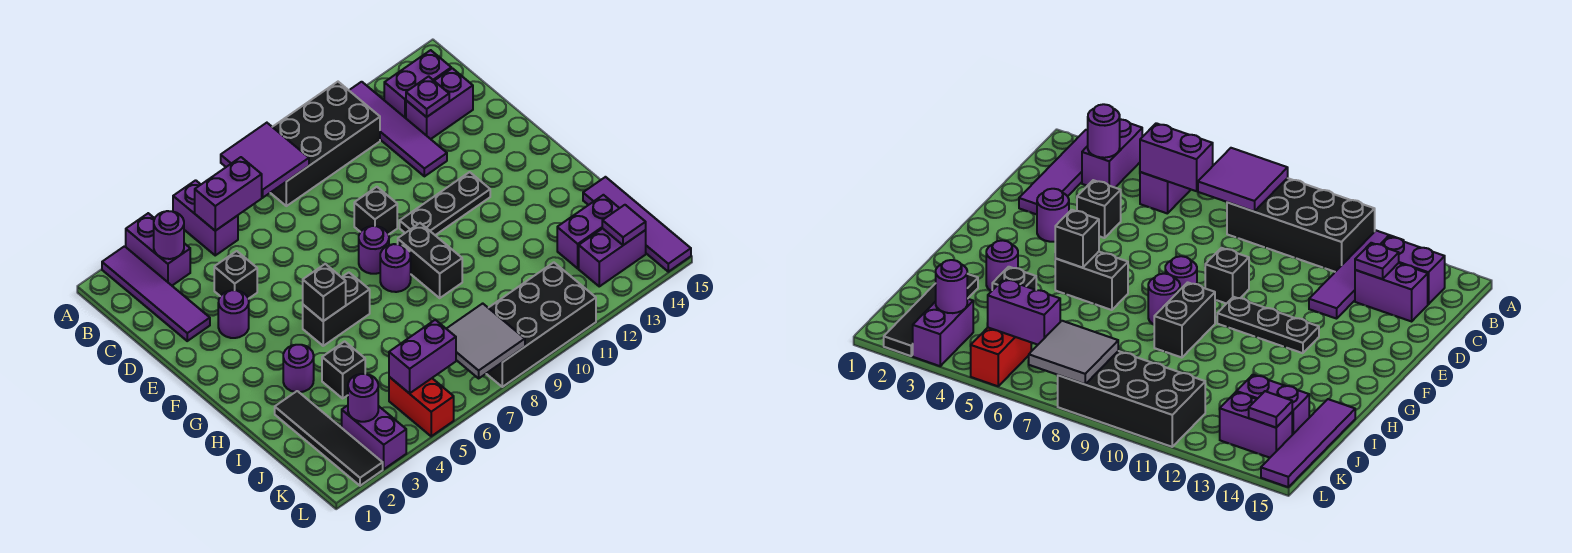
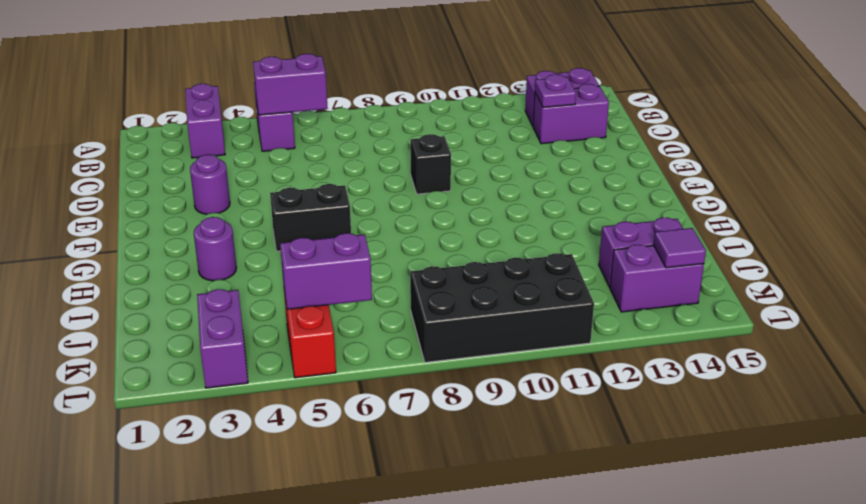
none -> purple 1x4 tile [102,246,210,341]
none -> black 2x4 brick [271,82,380,206]
none -> purple 1x4 tile [349,82,447,176]
none -> black 1x1 brick [214,251,257,299]

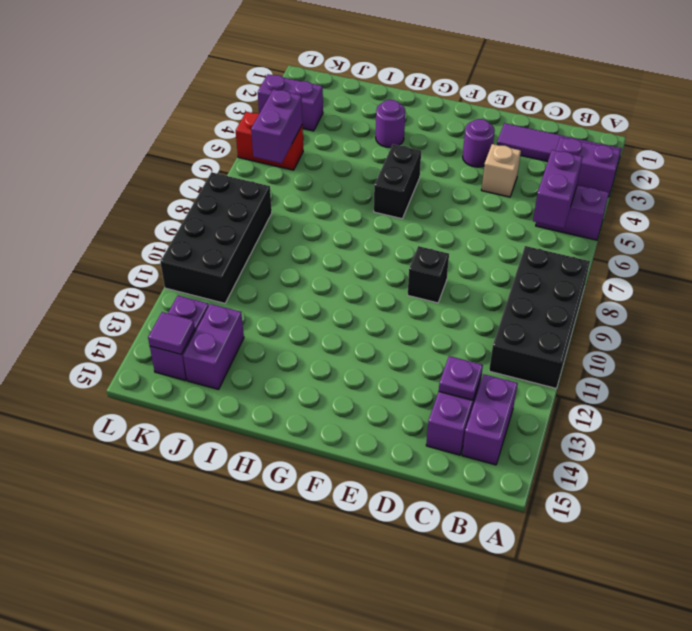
tan 1x1 brick [481,144,521,197] -> black 1x1 brick [214,251,257,299]
none -> purple 1x4 tile [349,82,447,176]
none -> purple 1x1 round brick [359,226,389,274]
none -> black 1x3 plate [400,172,490,235]
none -> purple 1x1 round brick [380,244,411,292]

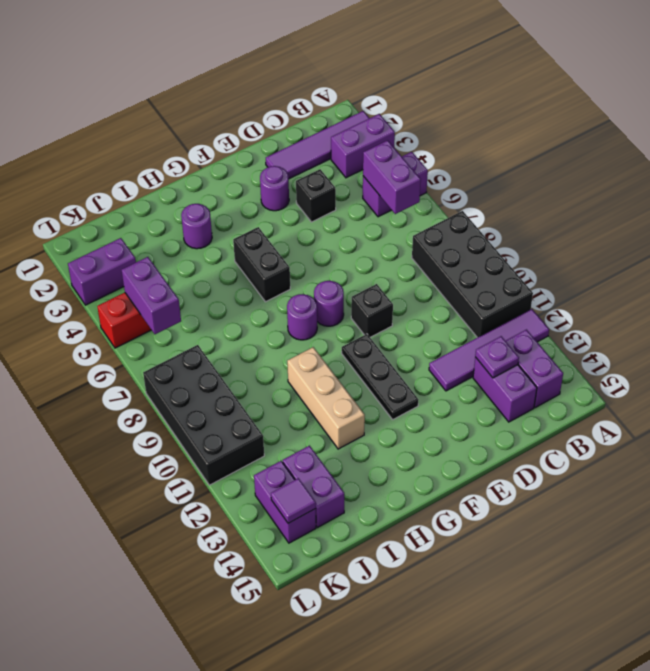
tan 1x3 brick [287,347,365,449] -> none
none -> black 1x2 brick [398,223,462,298]
none -> black 1x4 tile [275,391,383,486]
none -> black 1x1 brick [322,341,365,398]
none -> purple 1x4 tile [583,177,691,272]

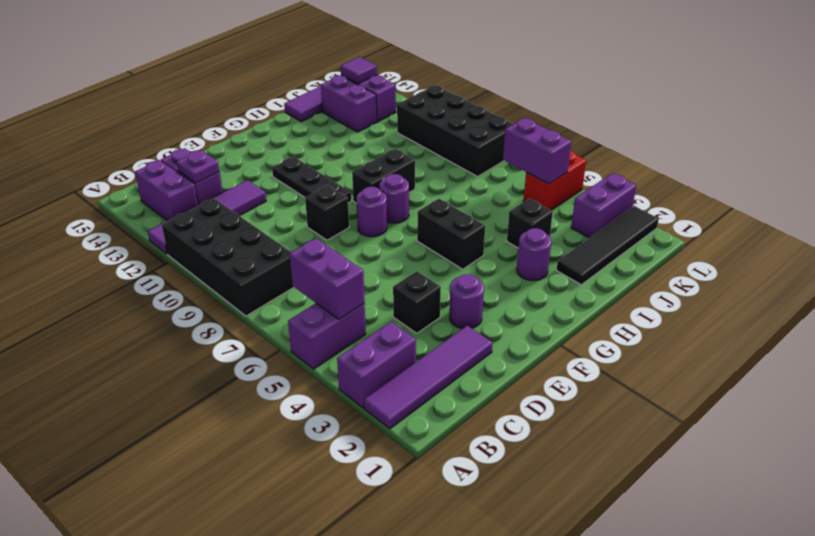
none -> purple 2x2 tile [221,123,309,198]
none -> purple 1x1 round brick [154,211,184,259]
none -> black 1x1 brick [303,264,346,321]
none -> purple 1x1 round brick [348,374,378,422]

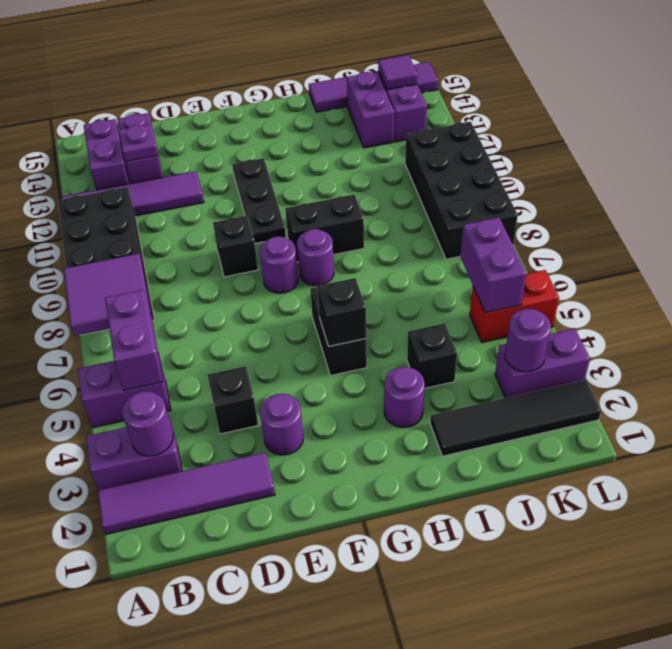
none -> grey 2x2 tile [446,303,525,378]

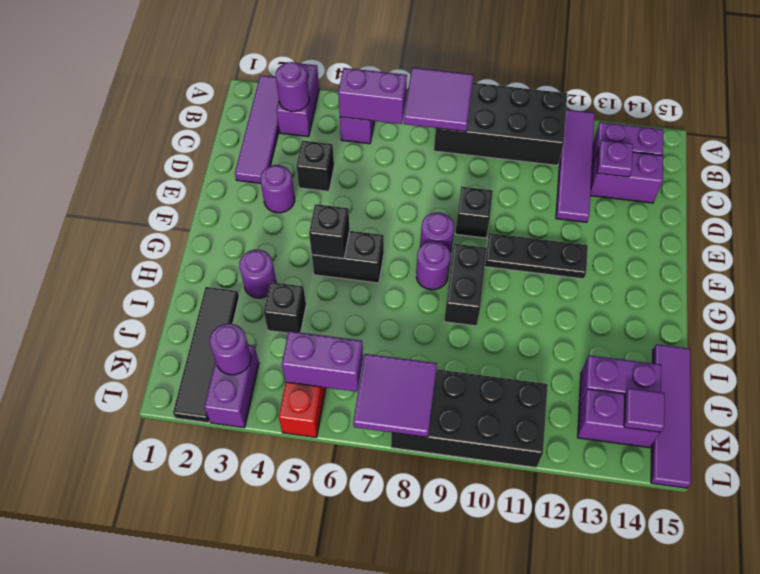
purple 2x2 tile [353,354,437,437] -> grey 2x2 tile [446,303,525,378]

